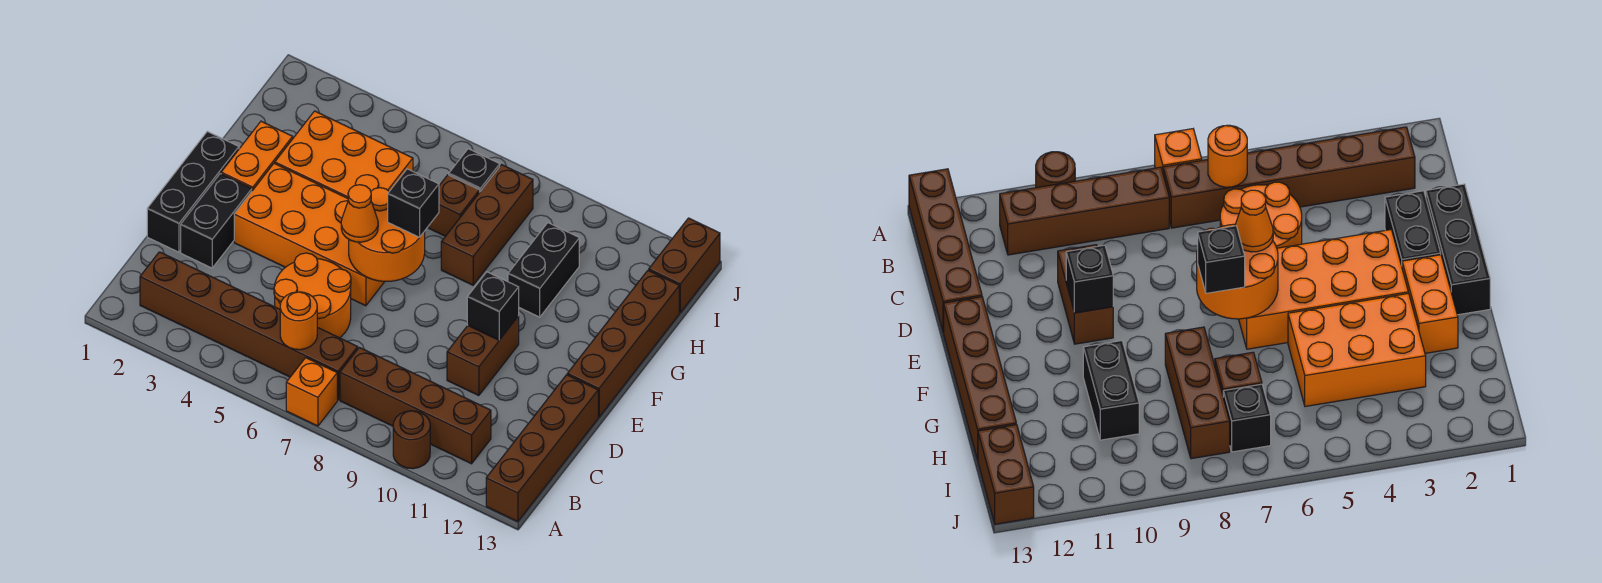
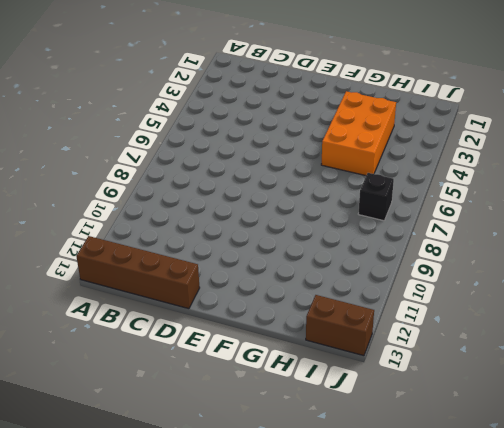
none -> orange 1x1 brick [286,358,337,426]
none -> brown 1x1 round brick [393,411,430,469]
none -> brown 1x6 brick [140,252,358,400]

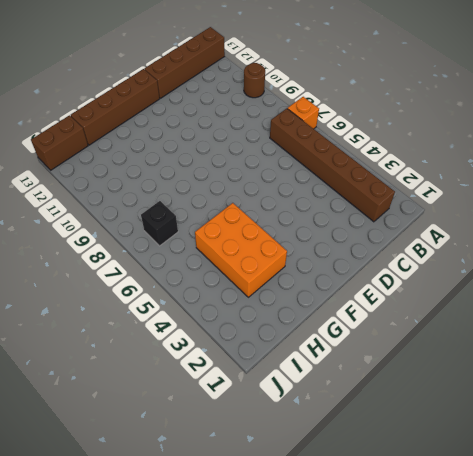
none -> brown 1x4 brick [340,347,491,464]
none -> orange 2x2 round brick [274,253,351,338]
none -> black 1x3 brick [147,131,239,252]

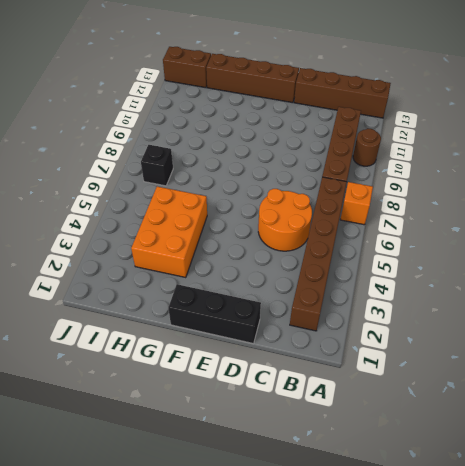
none -> black 1x2 brick [181,174,252,268]
none -> brown 1x2 brick [447,316,519,396]
none -> orange 2x4 brick [234,163,385,306]

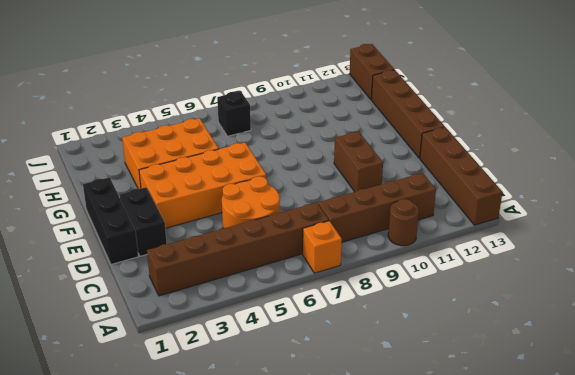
none -> orange 1x2 brick [221,121,293,191]
none -> brown 1x3 brick [441,165,533,285]
none -> black 1x2 brick [508,223,579,317]

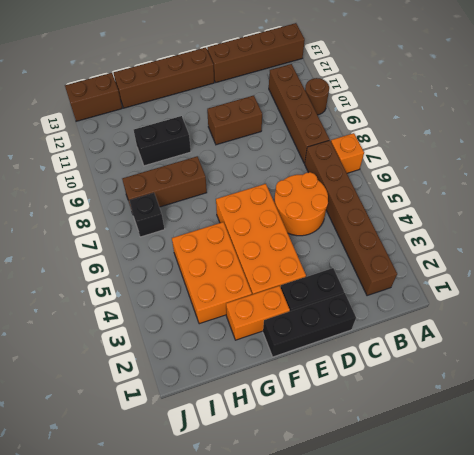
none -> brown 1x1 brick [428,175,480,236]
none -> orange 1x1 round brick [280,292,317,350]
none -> orange 2x2 round brick [349,188,425,281]

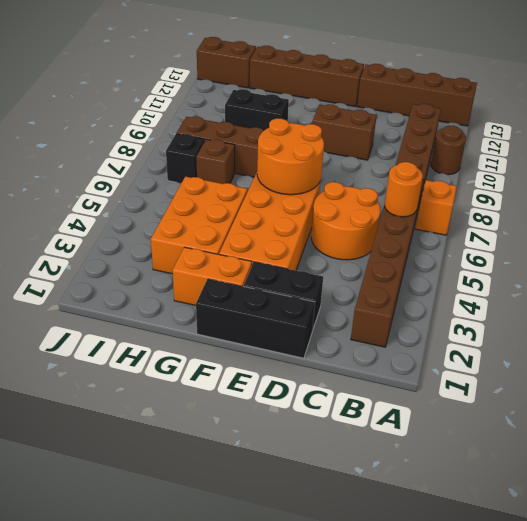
none -> black 1x1 brick [467,272,519,340]
none -> orange 1x1 cone [341,185,378,242]
none -> black 1x1 brick [388,169,439,238]

